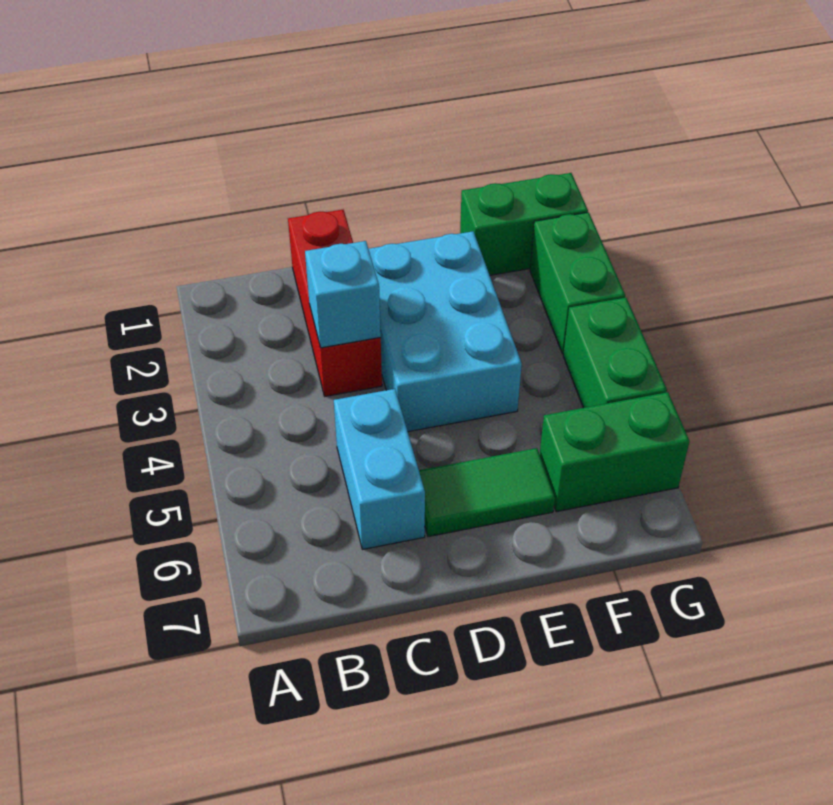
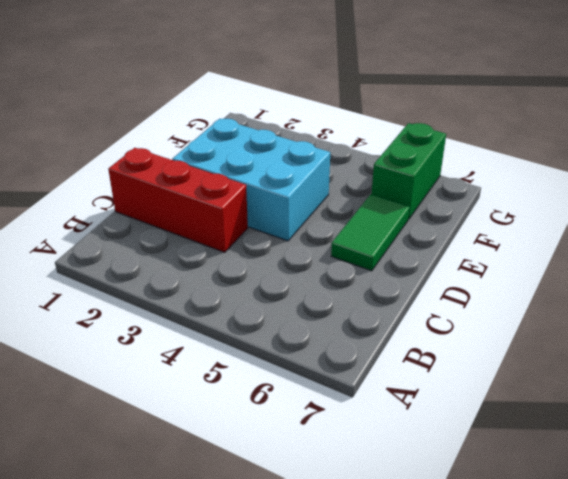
none -> cyan 1x2 brick [334,389,425,549]
none -> green 1x2 brick [460,173,588,275]

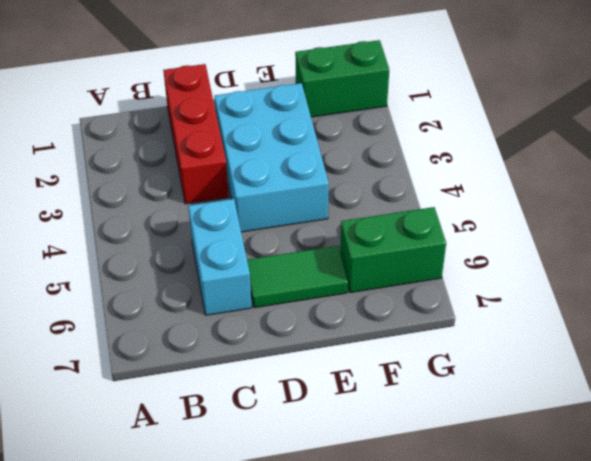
none -> green 1x2 brick [530,212,625,354]
none -> green 1x2 brick [563,298,667,408]

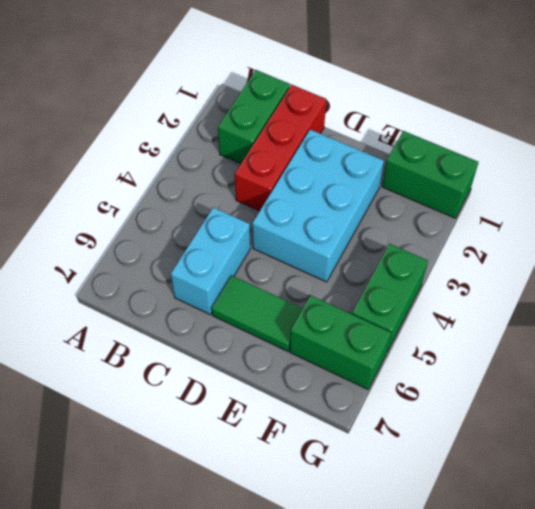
green 1x2 brick [218,70,290,164] -> green 1x2 brick moved to [530,212,625,354]
none -> cyan 1x1 brick [305,241,381,348]

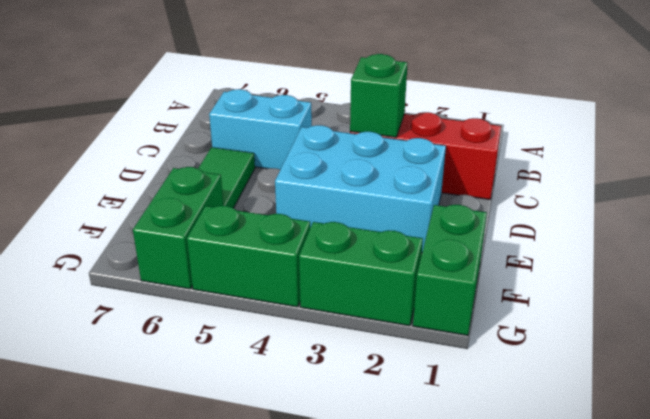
green 1x1 brick [350,54,408,137] -> cyan 1x1 brick [305,241,381,348]

